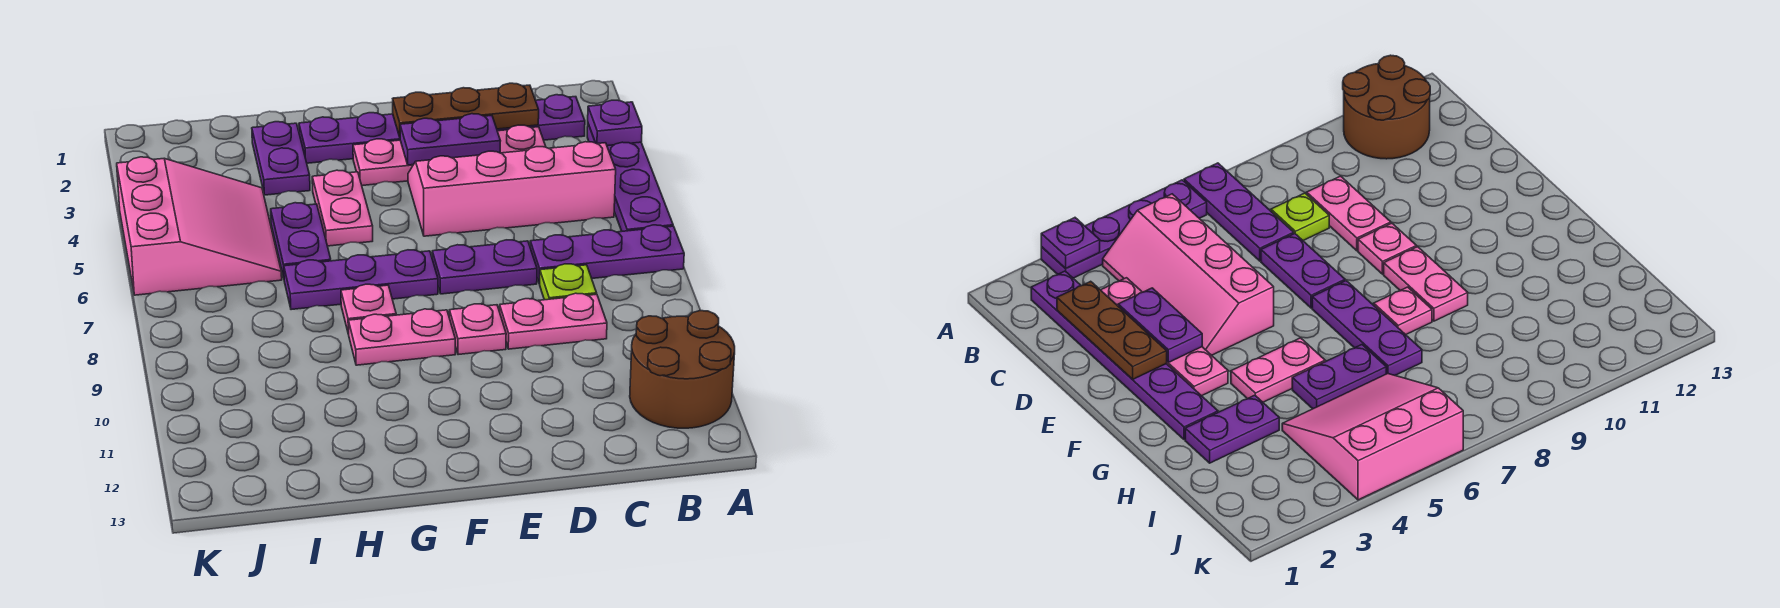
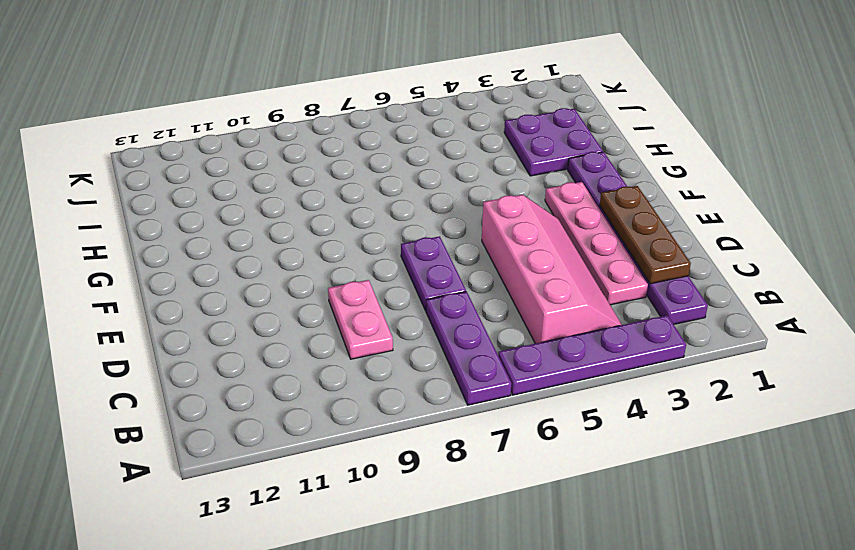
purple 2x2 plate [504,108,603,176] -> purple 1x2 plate [252,122,310,195]
none -> brown 2x2 round brick [630,311,735,428]
none -> lime 1x1 plate [540,264,597,300]
none -> pink 1x1 plate [449,304,506,355]

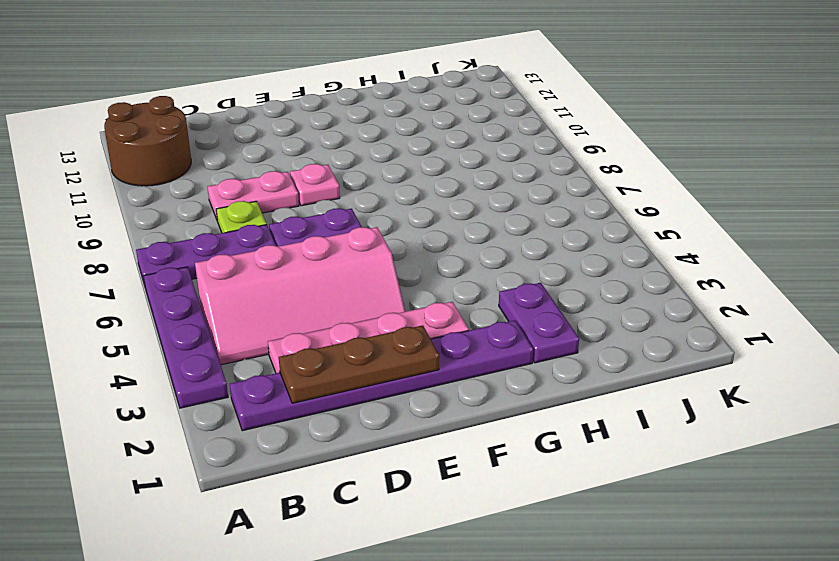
none -> purple 1x3 plate [284,250,438,310]
none -> pink 1x2 plate [348,309,455,365]
none -> pink 1x2 plate [312,170,373,246]

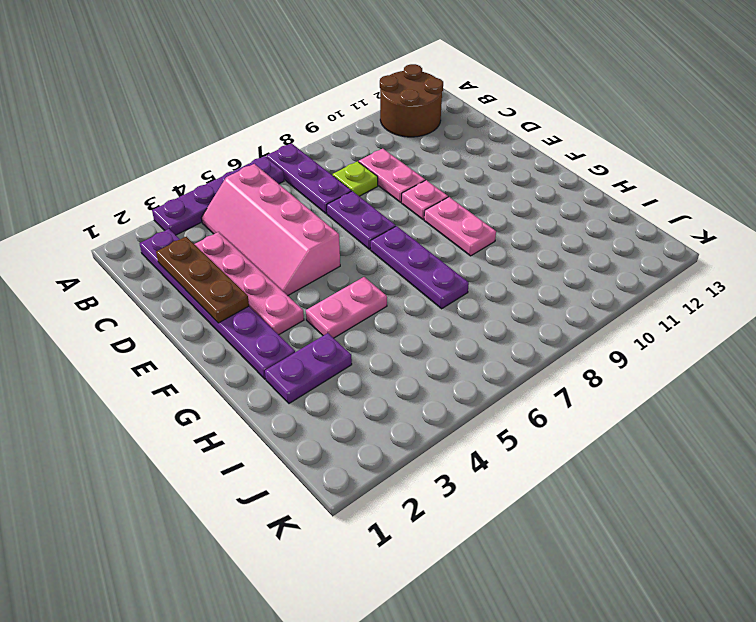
none -> pink 1x1 plate [341,284,396,334]
none -> purple 1x2 plate [271,203,331,278]
none -> pink 3x3 slope [117,157,282,295]

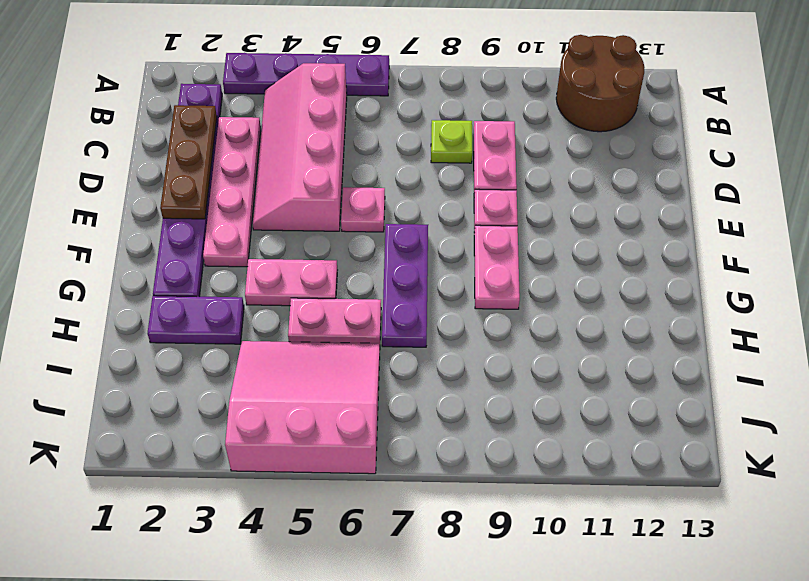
pink 1x1 plate [341,187,385,232] -> pink 1x1 plate moved to [341,284,396,334]
pink 1x2 plate [288,298,381,344] -> purple 1x2 plate [271,203,331,278]
none -> purple 1x3 plate [530,225,684,284]
none -> purple 1x2 plate [432,240,537,294]
none -> purple 1x1 plate [588,100,642,146]

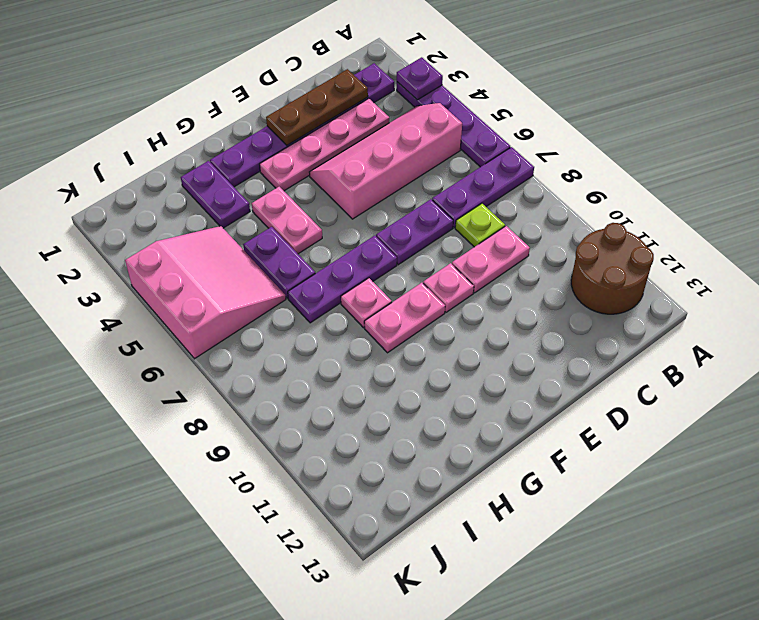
none -> purple 1x2 plate [400,114,500,165]

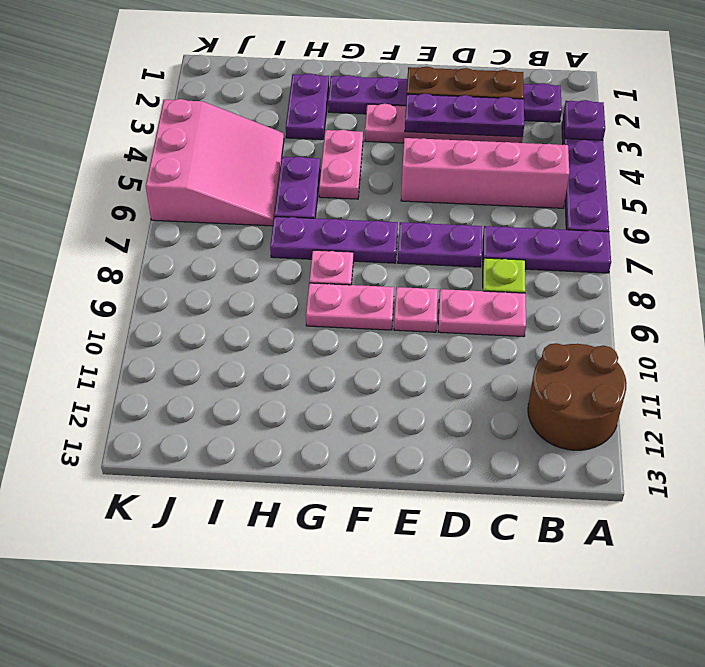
purple 1x3 plate [405,93,524,137] -> purple 1x2 plate [400,114,500,165]

